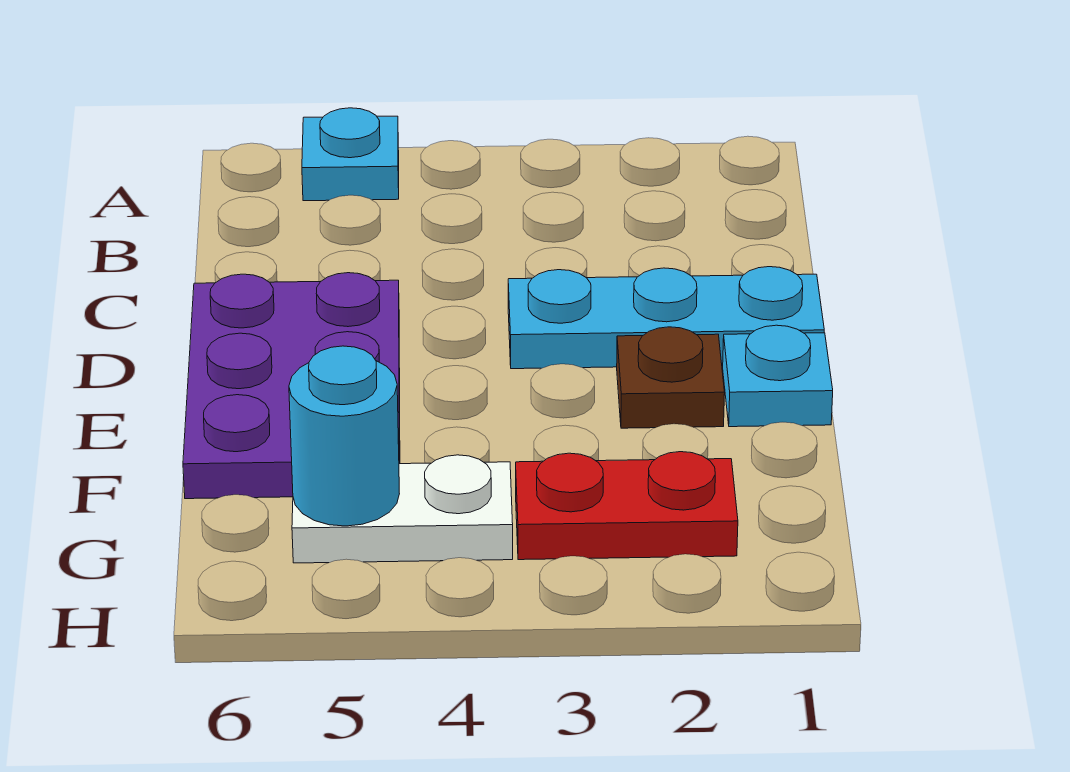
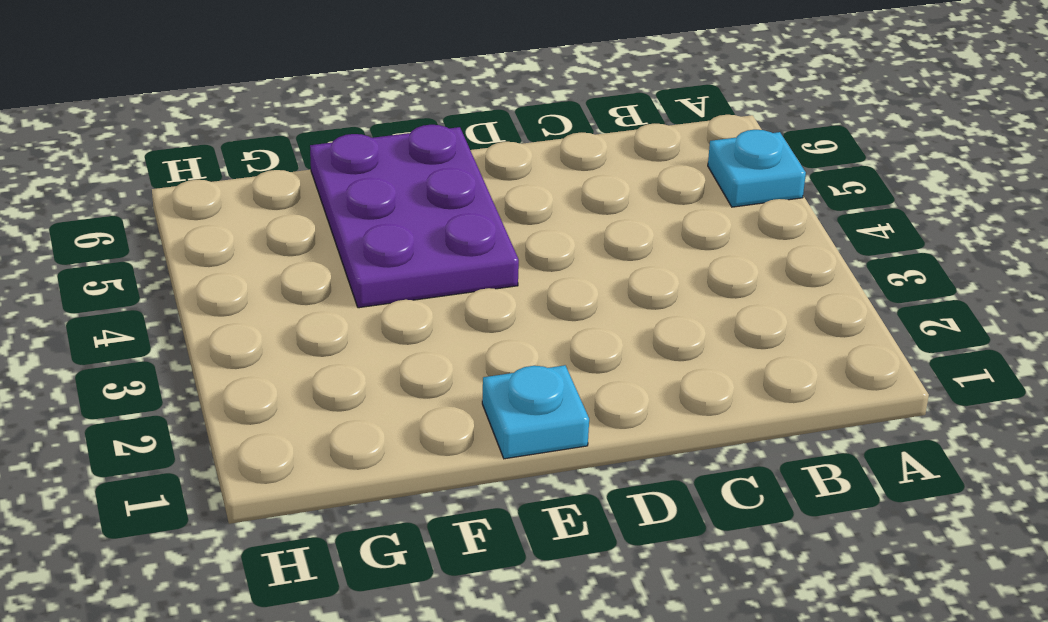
purple 2x3 plate [310,125,519,308] -> purple 2x3 plate turned to [183,273,400,499]
none -> cyan 1x3 plate [508,267,824,369]
none -> brown 1x1 plate [617,327,725,428]

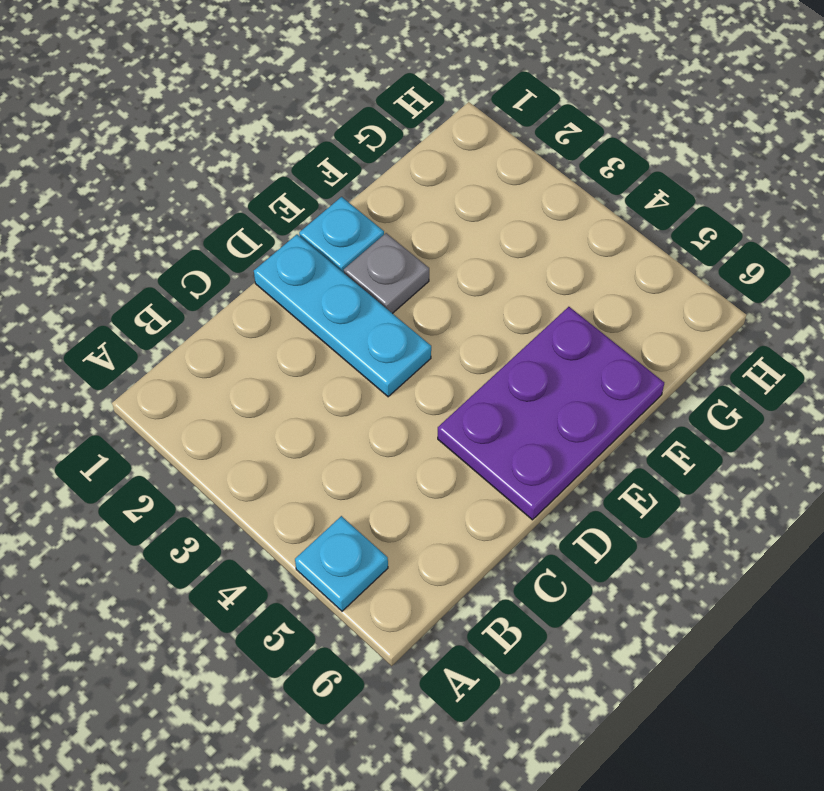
grey 1x1 plate [344,233,429,313] -> brown 1x1 plate [617,327,725,428]
none -> red 1x2 plate [516,452,738,560]
none -> white 1x2 plate [292,455,513,563]

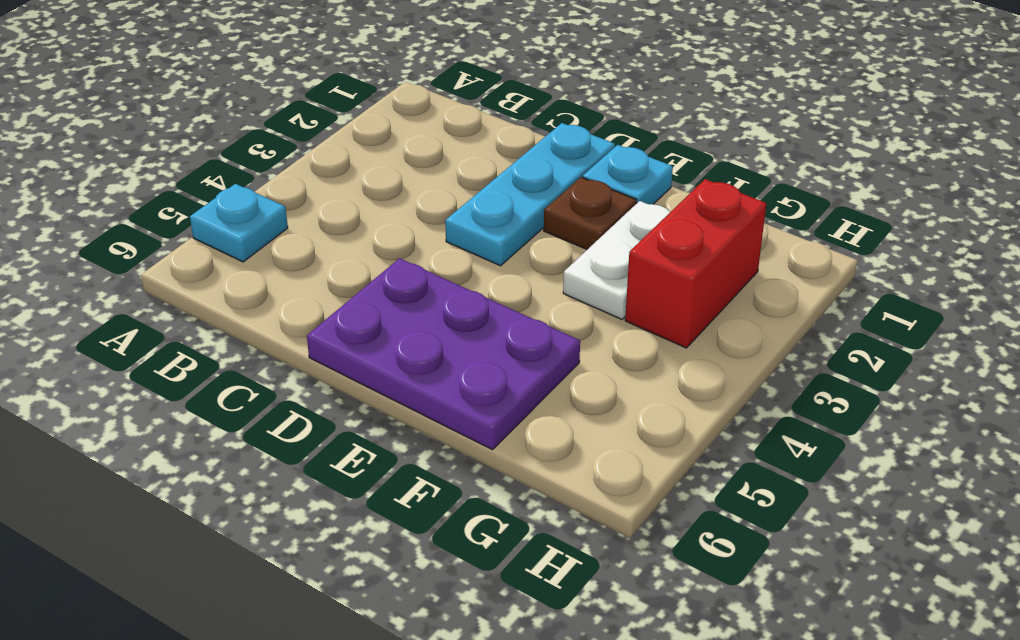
white 1x2 plate [563,201,670,319] -> white 1x2 plate moved to [292,455,513,563]
red 1x2 brick [625,179,766,348] -> red 1x2 plate [516,452,738,560]
none -> cyan 1x1 round brick [289,346,399,526]

